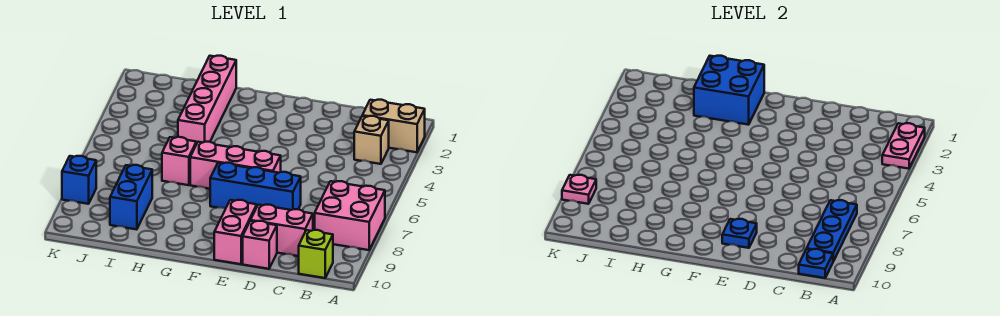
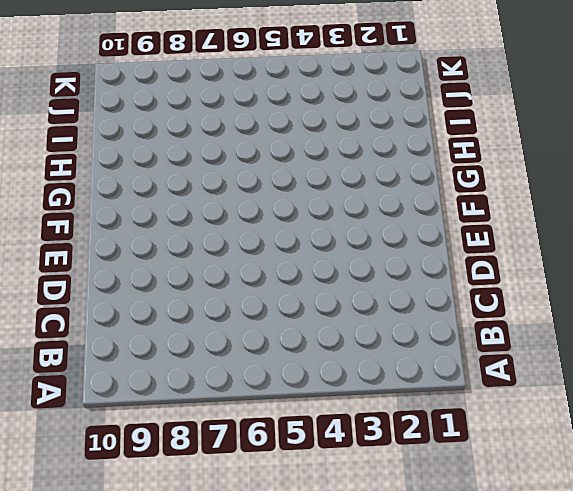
none -> tan 1x2 brick [362,100,425,152]
none -> pink 2x2 brick [315,181,385,250]
none -> tan 1x1 brick [354,116,389,164]

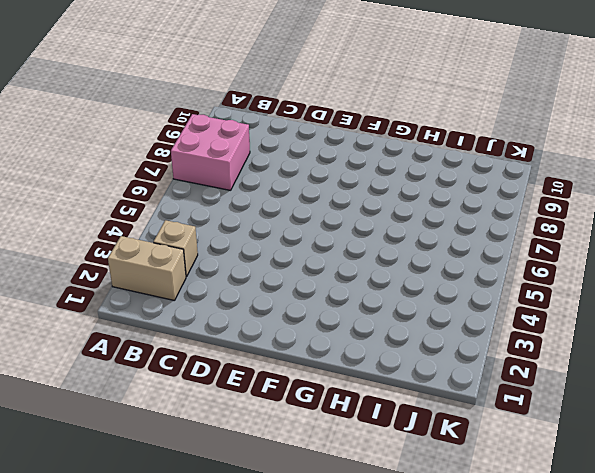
none -> lime 1x1 brick [299,230,333,278]
none -> pink 1x2 brick [250,205,313,256]
none -> blue 1x3 brick [210,163,301,210]

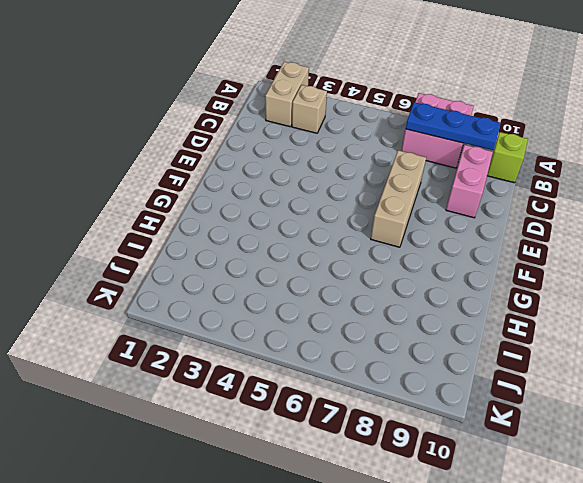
tan 1x3 brick [371,150,426,247] -> blue 1x3 brick [210,163,301,210]
none -> pink 1x1 brick [243,221,277,269]
none -> pink 1x3 brick [190,142,281,189]
none -> pink 1x2 brick [214,200,257,264]

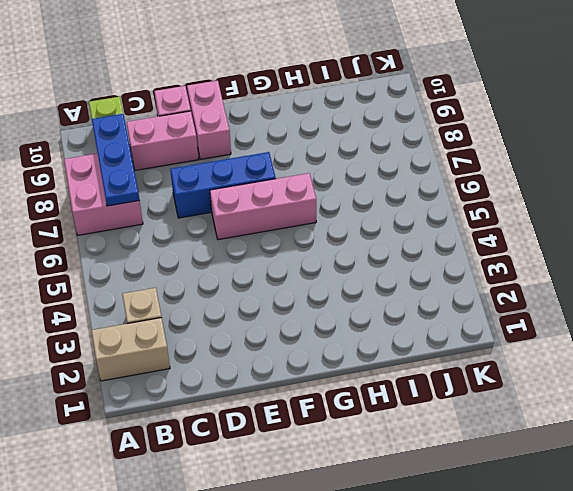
none -> pink 1x4 brick [178,56,236,144]
none -> pink 1x1 brick [162,137,196,185]
none -> blue 1x2 brick [110,165,152,229]

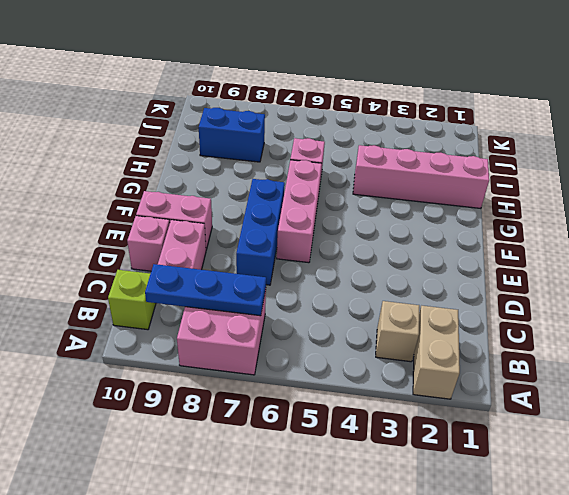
none -> blue 1x1 brick [62,156,96,204]
none -> pink 1x2 plate [882,123,925,169]
none -> blue 1x1 plate [799,249,833,278]

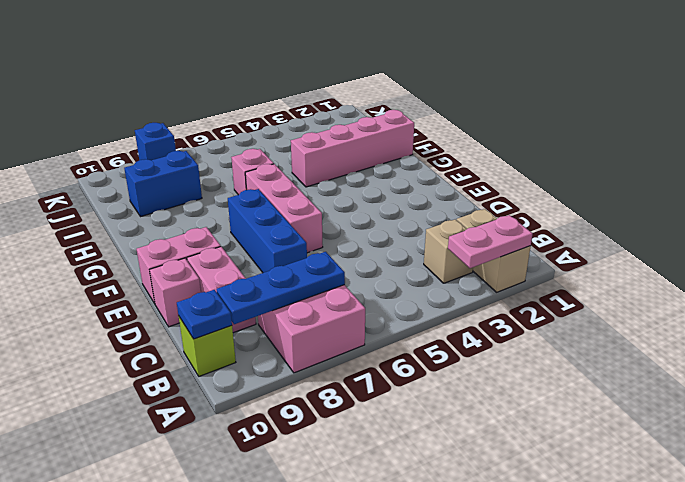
none -> blue 1x1 plate [722,219,757,248]
none -> blue 2x2 brick [694,56,764,125]
none -> pink 1x1 plate [562,175,596,204]

